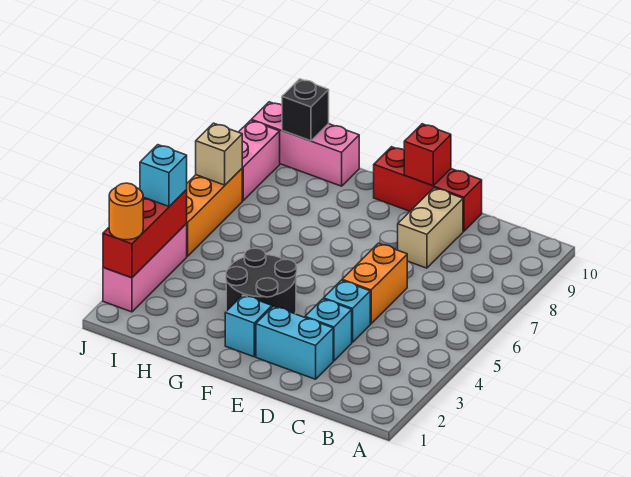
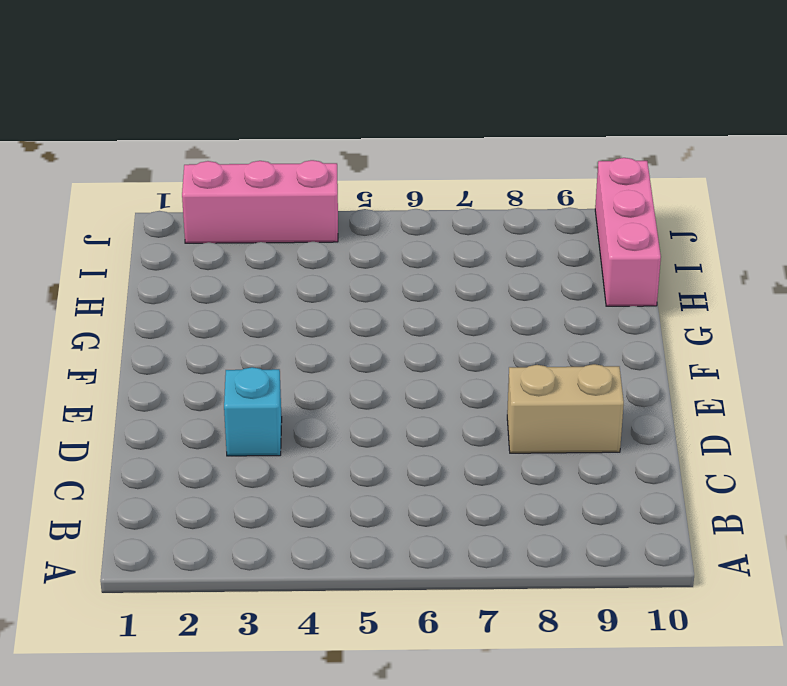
none -> cyan 1x2 brick [256,306,333,379]
none -> cyan 1x1 brick [324,280,370,342]
none -> orange 1x2 brick [342,243,407,324]

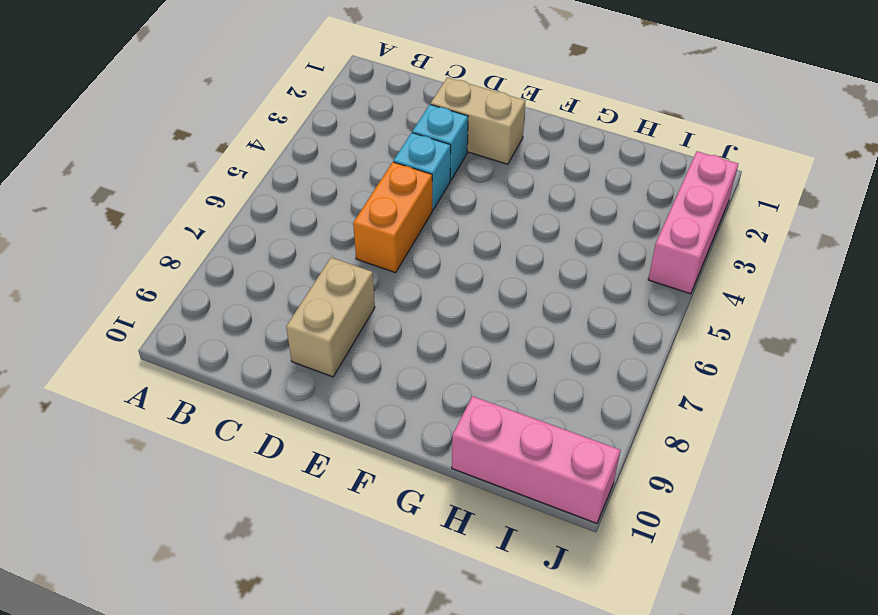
tan 1x2 brick [431,77,525,164] -> cyan 1x2 brick [256,306,333,379]
none -> red 1x3 brick [374,147,482,231]
none -> cyan 1x1 brick [225,295,272,357]
none -> black 2x2 round brick [226,248,297,314]

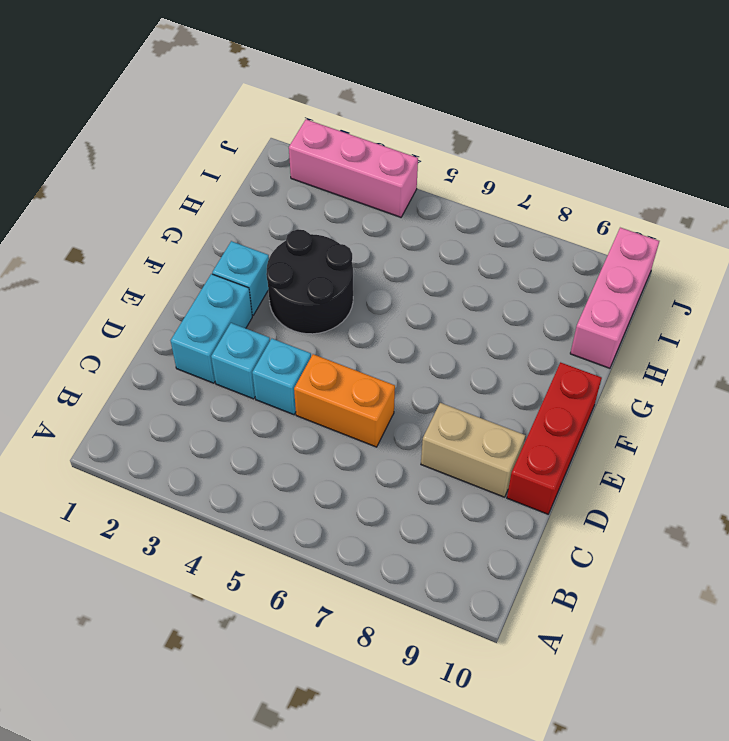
none -> orange 1x3 brick [186,169,242,256]
none -> pink 1x2 brick [239,120,280,201]
none -> red 1x1 brick [404,124,451,186]

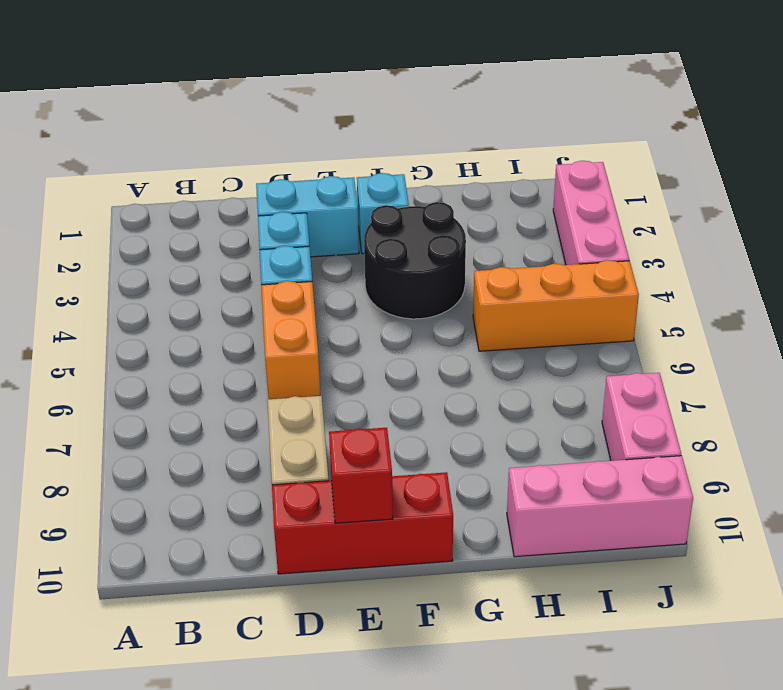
orange 1x3 brick [473,260,639,351] -> orange 1x3 brick turned to [186,169,242,256]
none -> black 1x1 brick [282,79,329,141]
none -> red 1x3 brick [103,190,187,278]
none -> tan 1x1 brick [196,123,242,185]

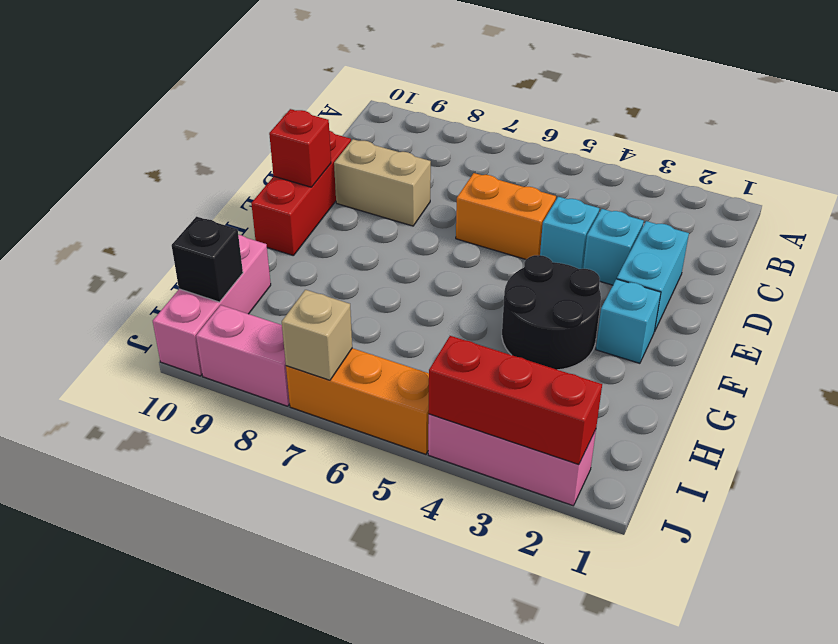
none -> orange 1x1 round brick [109,183,143,240]
none -> cyan 1x1 brick [140,145,187,206]

